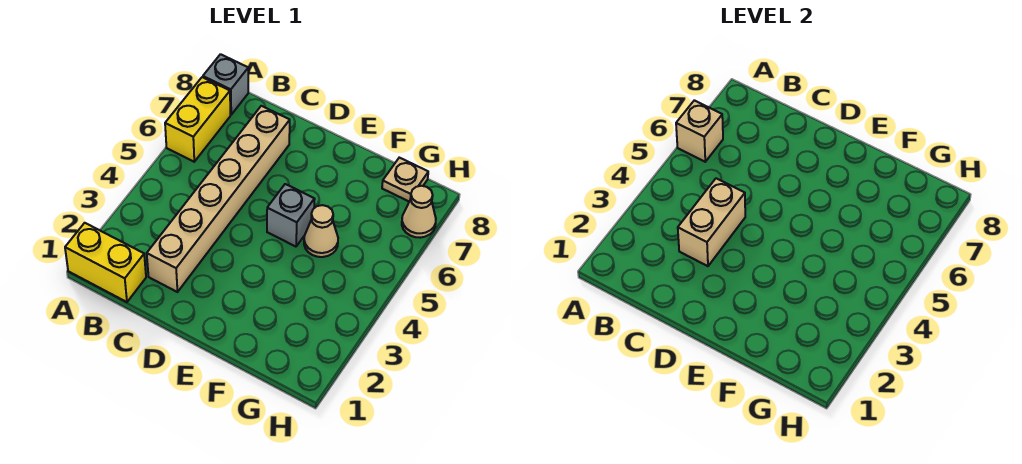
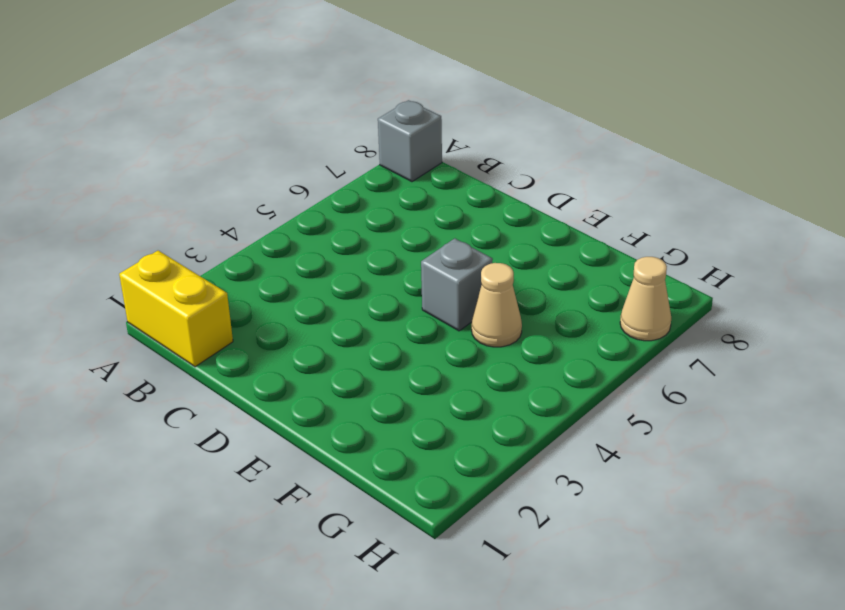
none -> yellow 1x2 brick [165,77,230,162]
none -> tan 1x6 brick [147,106,290,292]

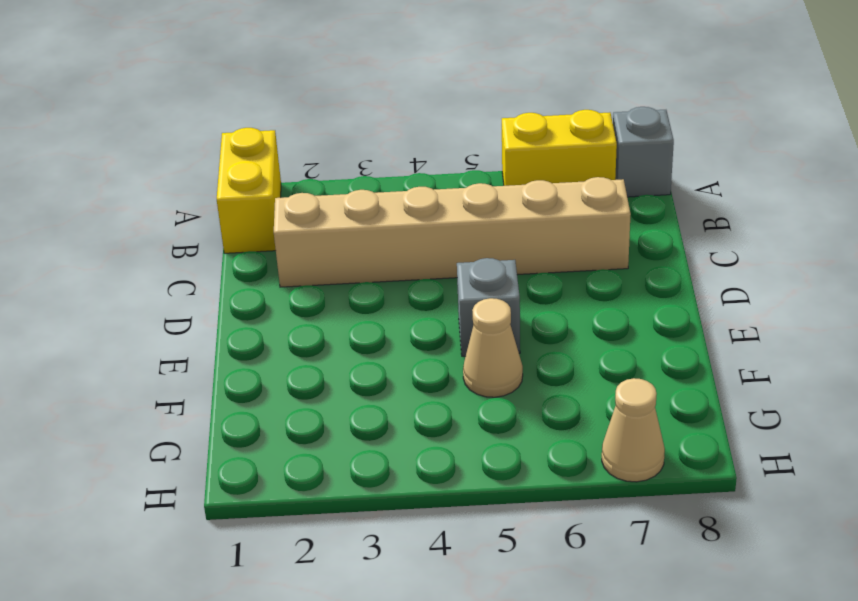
none -> tan 1x1 plate [382,158,428,201]
none -> tan 1x1 brick [676,100,723,162]

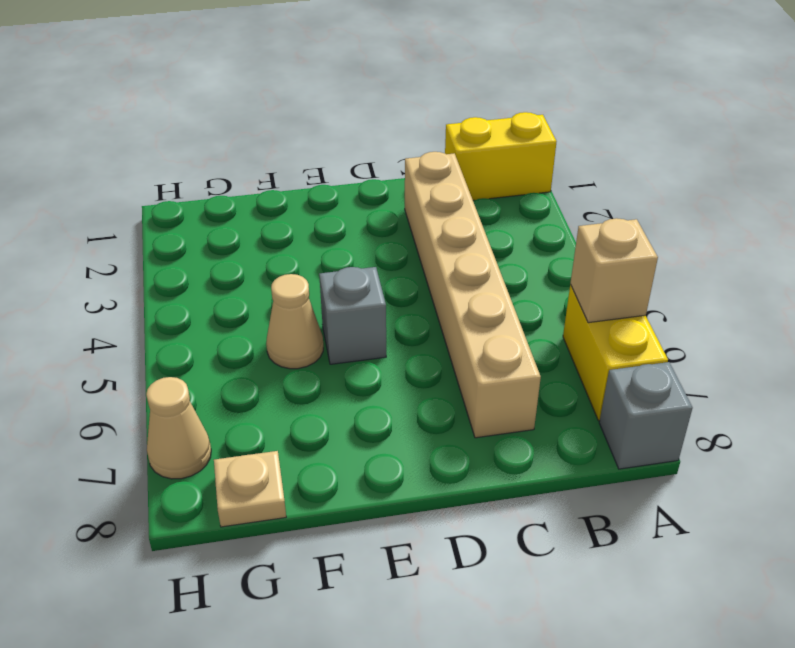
none -> tan 1x2 brick [678,178,745,266]

